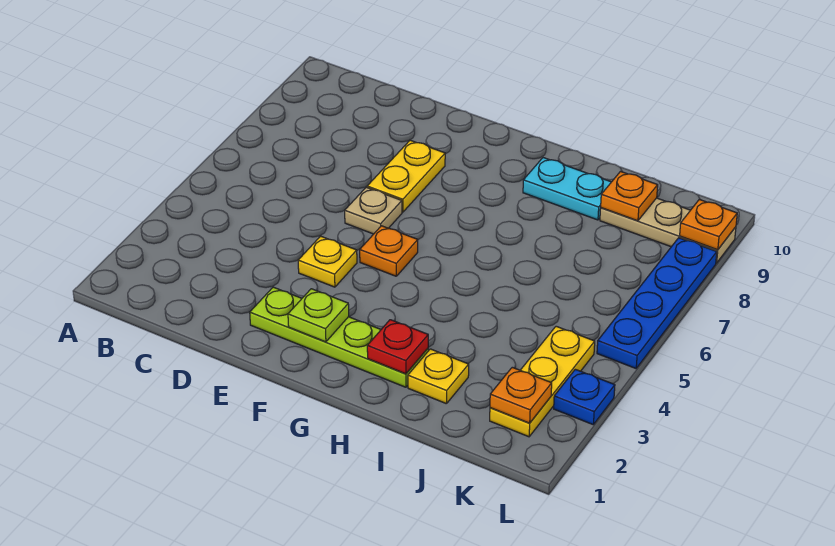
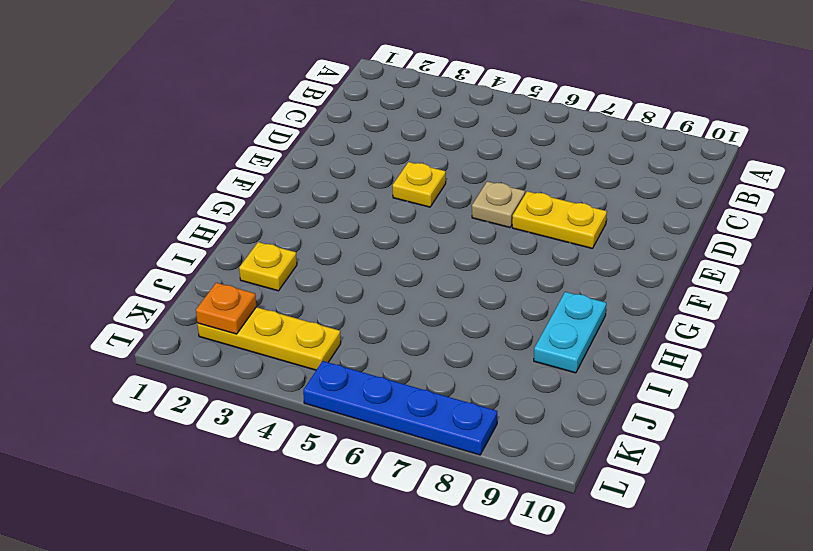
none -> lime 1x4 plate [250,287,428,387]
none -> orange 1x1 plate [360,226,418,276]
none -> tan 1x3 plate [600,198,736,263]

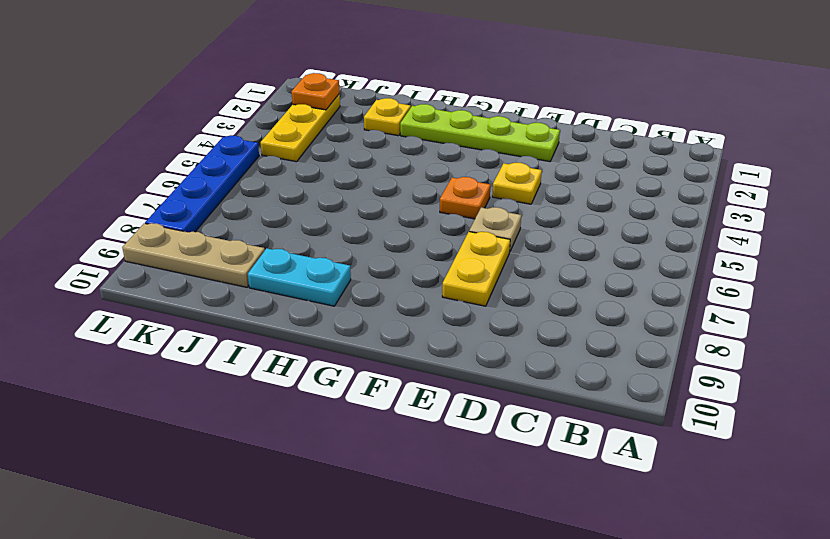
none -> blue 1x1 plate [554,369,615,424]
none -> lime 1x1 plate [288,289,349,342]
none -> red 1x1 plate [367,320,428,374]

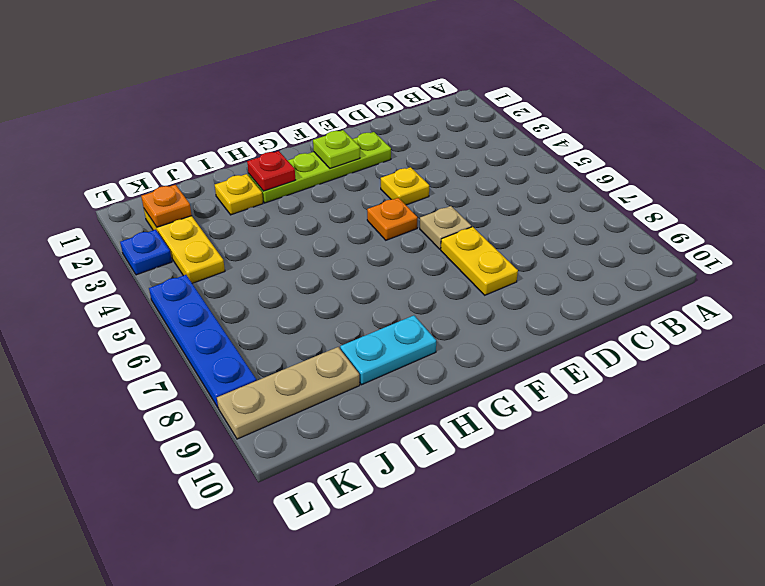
none -> orange 1x1 plate [601,171,658,221]
none -> orange 1x1 plate [680,199,737,250]

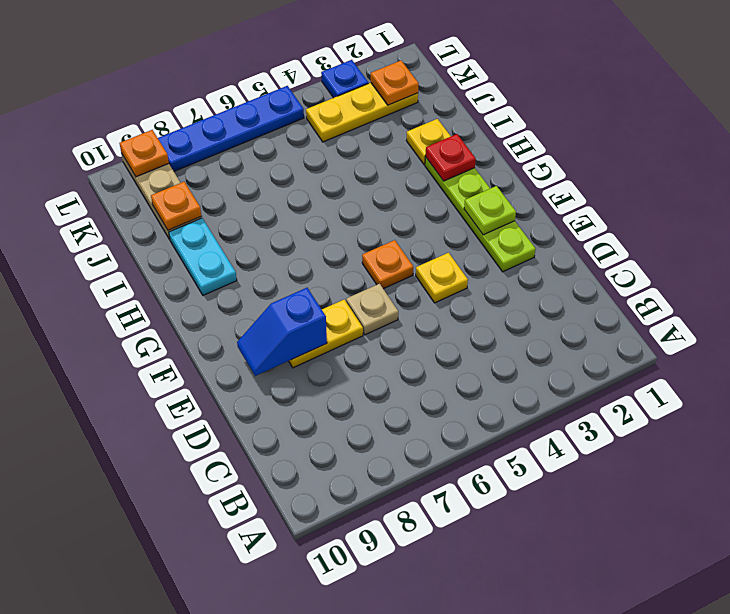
blue 1x2 slope [237,288,327,376] -> none

